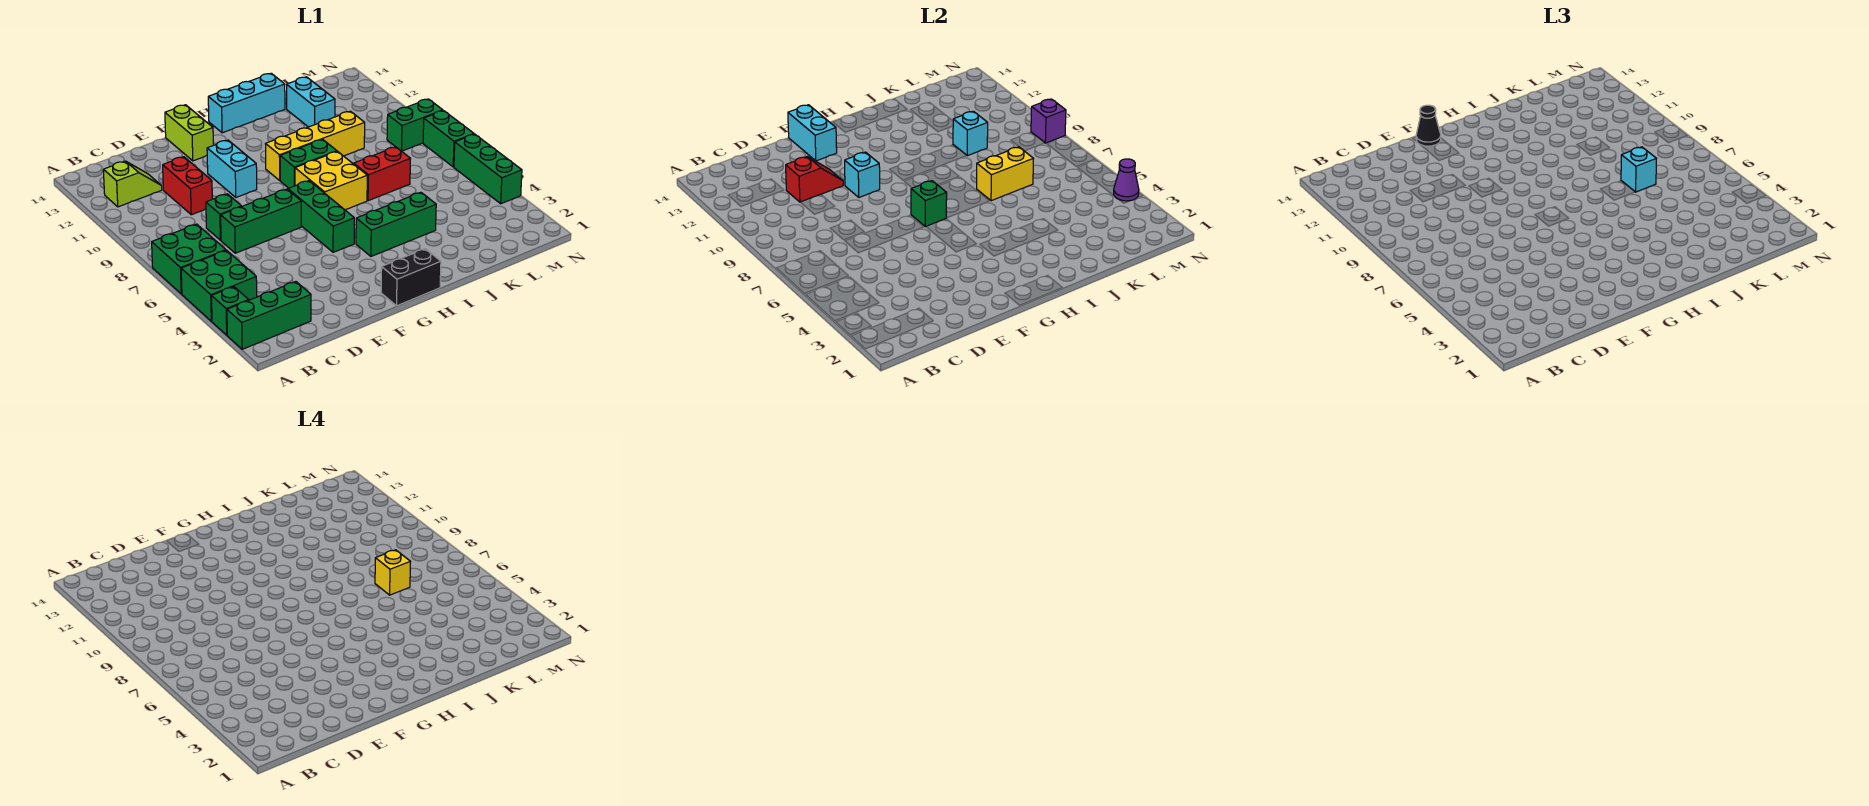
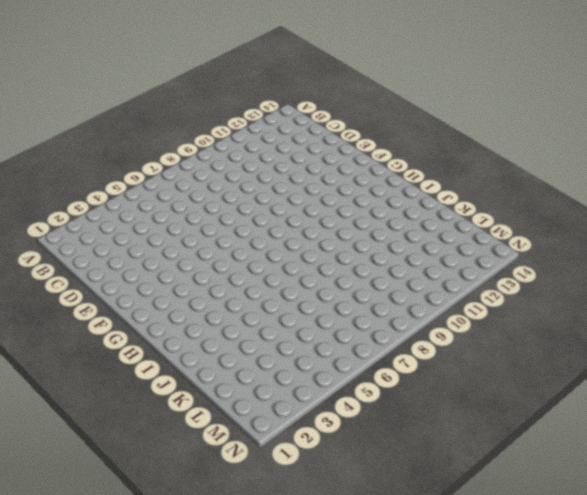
none -> green 1x3 brick [227,282,311,349]
none -> green 1x1 brick [212,287,249,335]
none -> green 2x2 brick [181,250,257,321]
none -> green 2x2 brick [152,224,226,294]

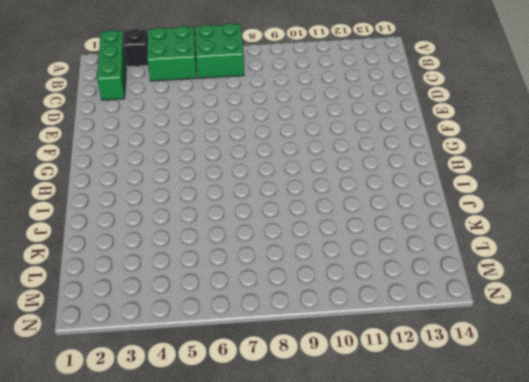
black 1x1 brick [124,29,148,67] -> green 1x1 brick [212,287,249,335]
none -> lime 1x2 slope [103,161,162,207]
none -> green 1x3 brick [221,189,301,253]
none -> green 1x1 brick [206,194,241,240]
none -> red 1x2 brick [163,157,212,215]

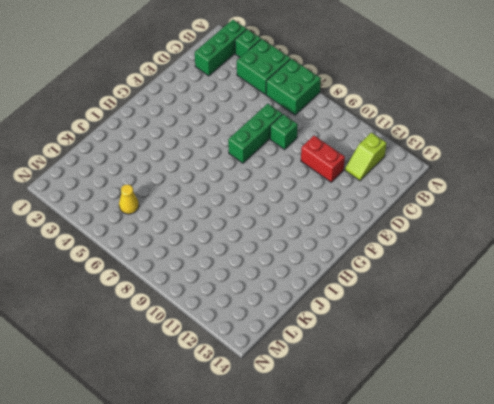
yellow 1x1 cone [119,184,139,214] -> none
none -> cyan 1x2 brick [207,140,257,197]
none -> lime 1x2 brick [165,105,213,161]
none -> black 1x2 brick [381,249,441,306]
none -> green 1x3 brick [288,181,354,252]

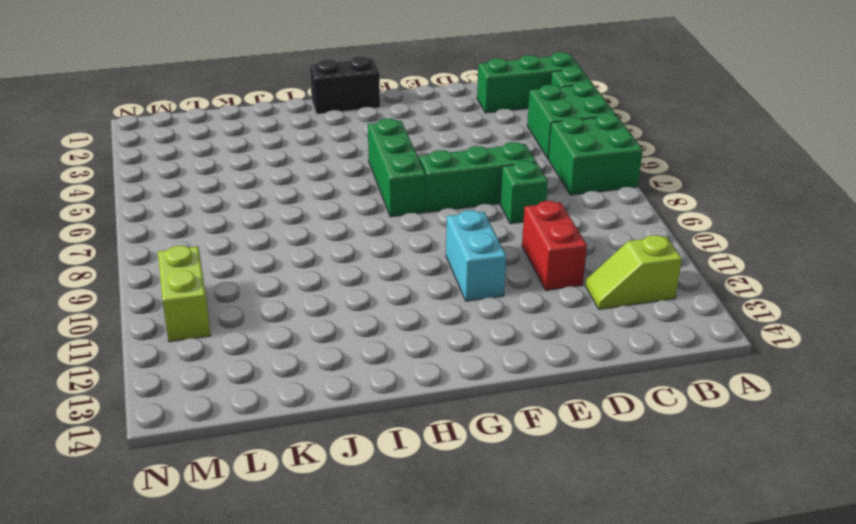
lime 1x2 brick [158,246,211,342] -> lime 1x2 brick moved to [165,105,213,161]
none -> green 1x3 brick [356,192,436,256]
none -> yellow 2x2 brick [295,151,367,210]
none -> green 1x2 brick [280,139,337,188]
none -> yellow 1x4 brick [266,111,365,180]

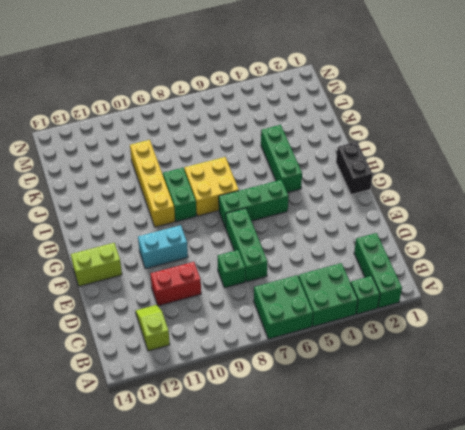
none -> cyan 1x3 brick [208,73,285,133]
none -> red 1x2 brick [354,147,411,201]
none -> cyan 1x2 brick [286,77,335,127]
none -> green 1x2 brick [387,99,443,151]

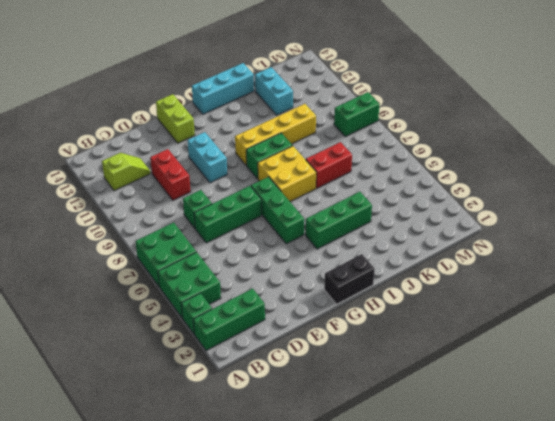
none -> green 1x3 brick [454,134,522,204]
none -> green 1x2 brick [423,111,474,167]
none -> red 1x2 slope [786,157,843,202]
none -> cyan 1x1 brick [845,152,880,197]

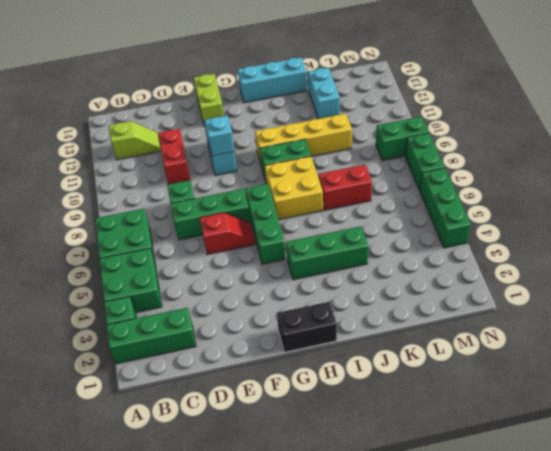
red 1x2 slope [200,213,255,255] -> red 1x2 slope moved to [786,157,843,202]
none -> cyan 1x2 brick [788,105,837,161]
none -> green 1x1 brick [911,181,947,227]
none -> yellow 1x2 brick [977,147,1034,201]
none -> cyan 1x1 brick [953,111,988,156]

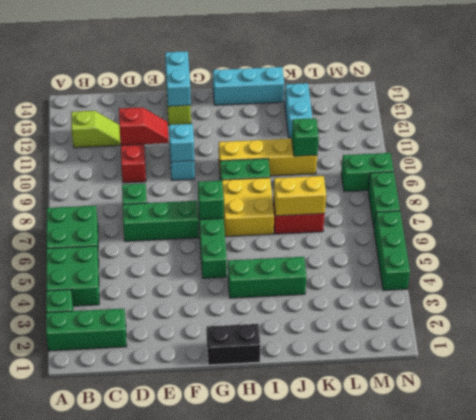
green 1x1 brick [292,118,319,156] -> cyan 1x1 brick [953,111,988,156]
none -> purple 1x1 cone [1114,159,1139,201]
none -> purple 1x1 brick [1031,99,1066,143]
none -> black 1x1 cone [1416,105,1441,146]
none -> cyan 1x1 brick [1621,147,1657,192]

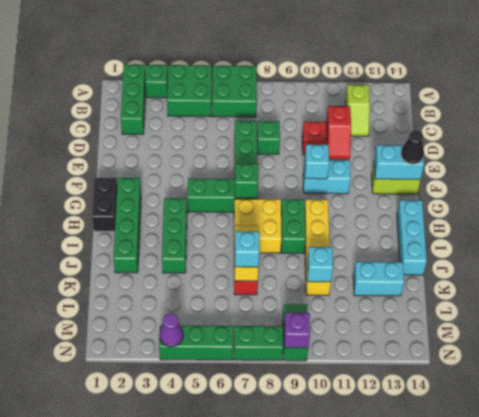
green 1x4 brick [114,178,141,273] -> none
none -> yellow 1x1 brick [375,550,411,595]

